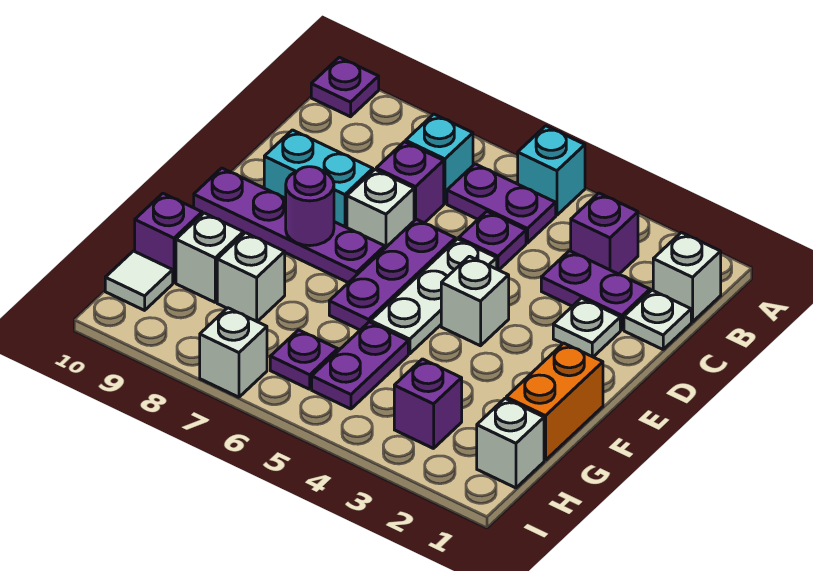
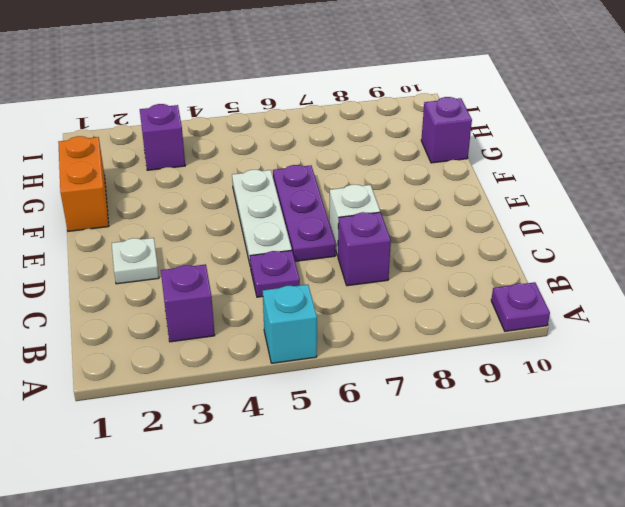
none -> white 1x1 brick [653,232,721,322]
none -> purple 1x2 plate [447,164,556,243]
none -> cyan 1x1 brick [406,114,473,204]

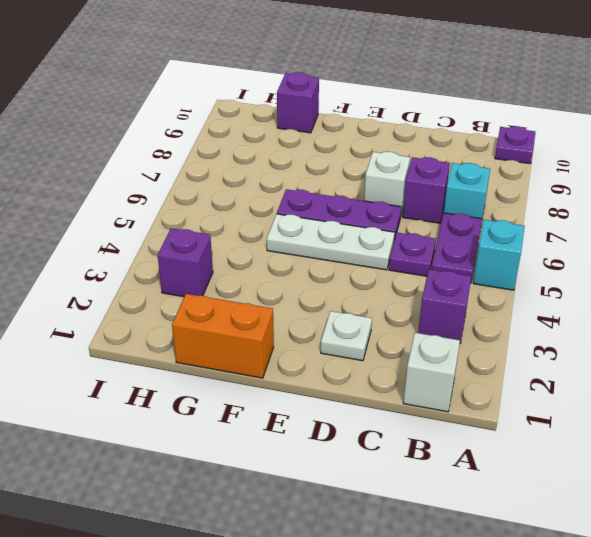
none -> white 1x1 plate [624,290,691,349]
none -> purple 1x2 plate [541,251,650,330]
none -> cyan 1x2 brick [264,130,373,228]

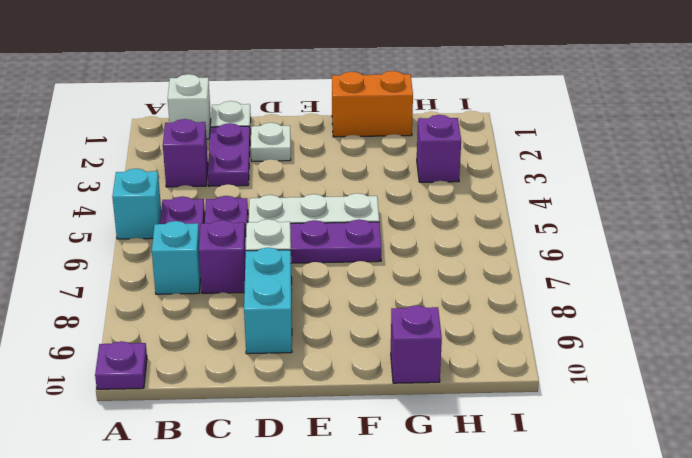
none -> white 1x1 brick [441,256,509,346]
none -> purple 1x4 plate [193,168,385,283]
none -> purple 1x2 plate [312,322,408,409]

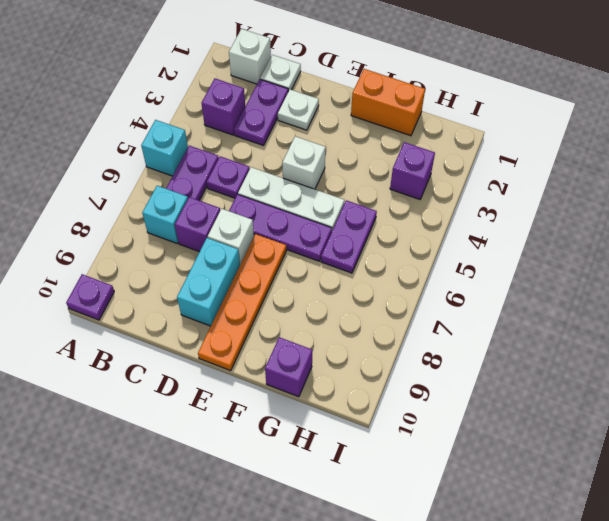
orange 1x4 plate [198,234,286,371] -> purple 1x4 plate [193,168,385,283]
purple 1x2 plate [321,200,377,273] -> purple 1x2 plate turned to [312,322,408,409]
none -> white 1x1 brick [217,233,285,322]
none -> white 1x1 brick [176,213,243,302]
none -> white 1x1 brick [477,399,544,488]

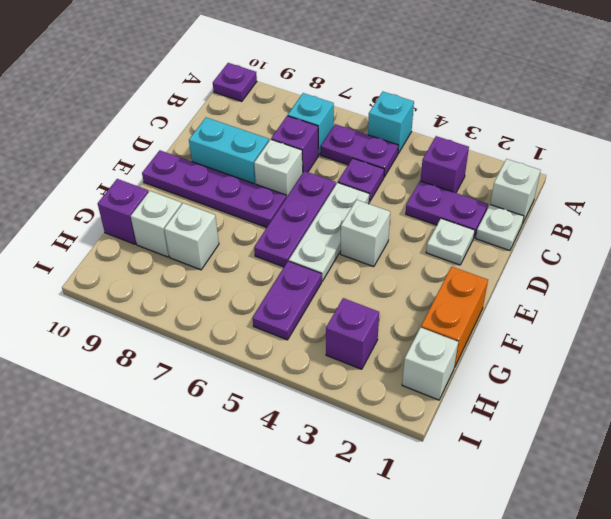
none -> purple 1x1 plate [270,330,338,389]
none -> white 1x1 tile [105,251,173,310]
none -> white 1x1 brick [200,308,267,397]

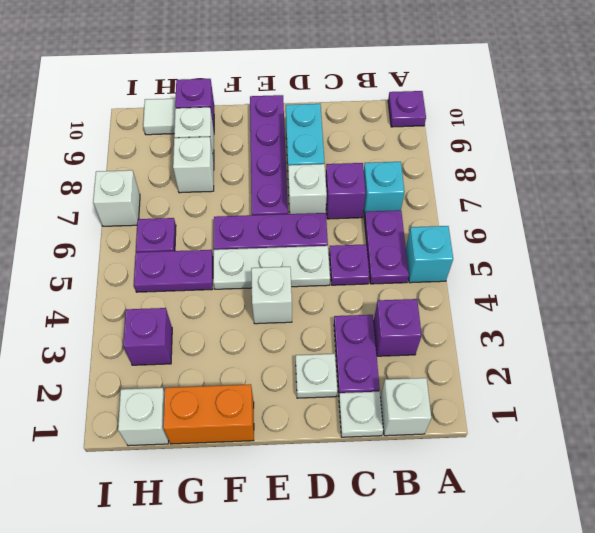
none -> purple 1x1 round brick [286,167,334,246]

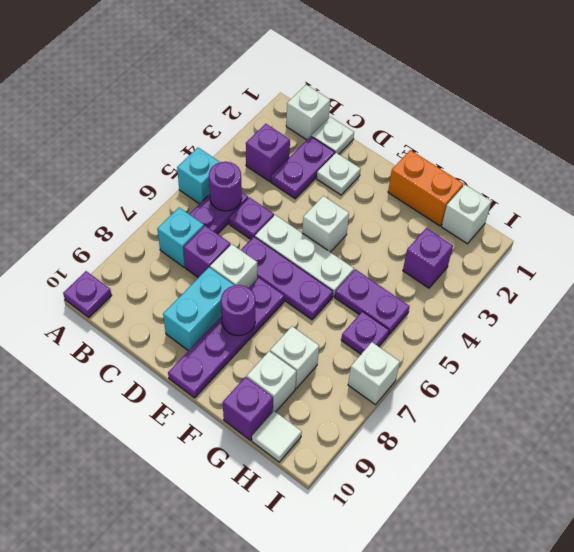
purple 1x1 round brick [209,162,242,211] -> none

